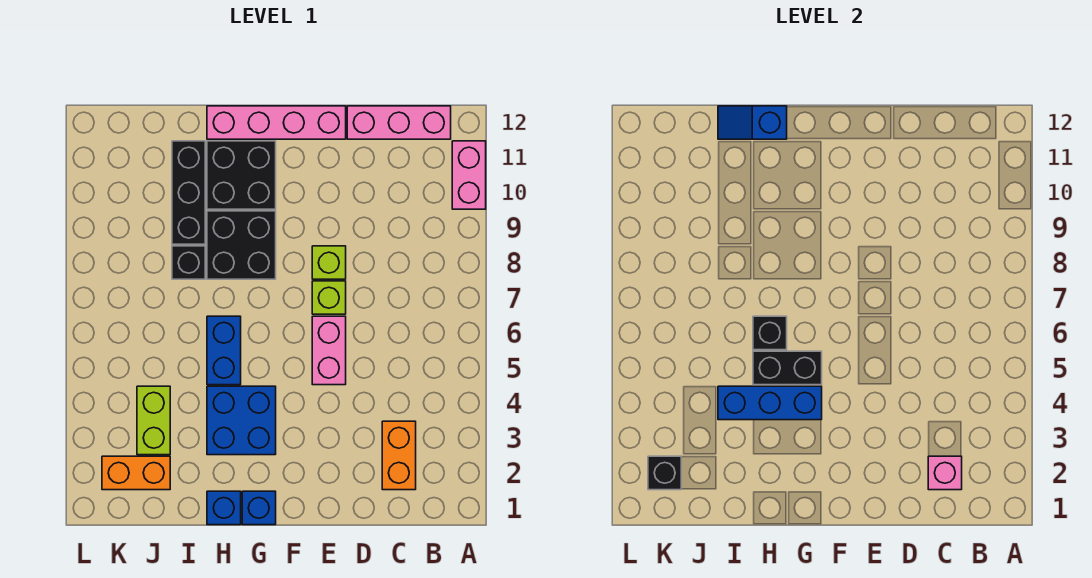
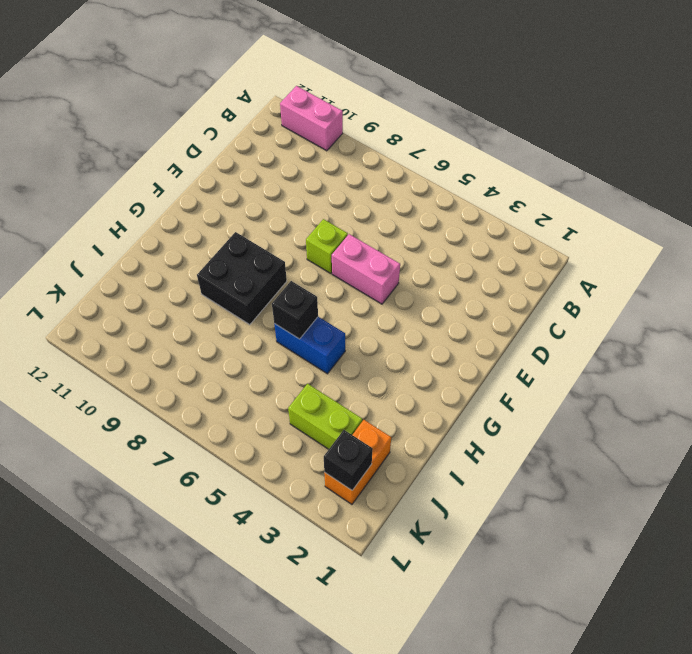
none -> pink 1x3 brick [347,106,451,139]
none -> orange 1x2 brick [382,421,416,490]
none -> lime 1x1 brick [312,246,346,279]

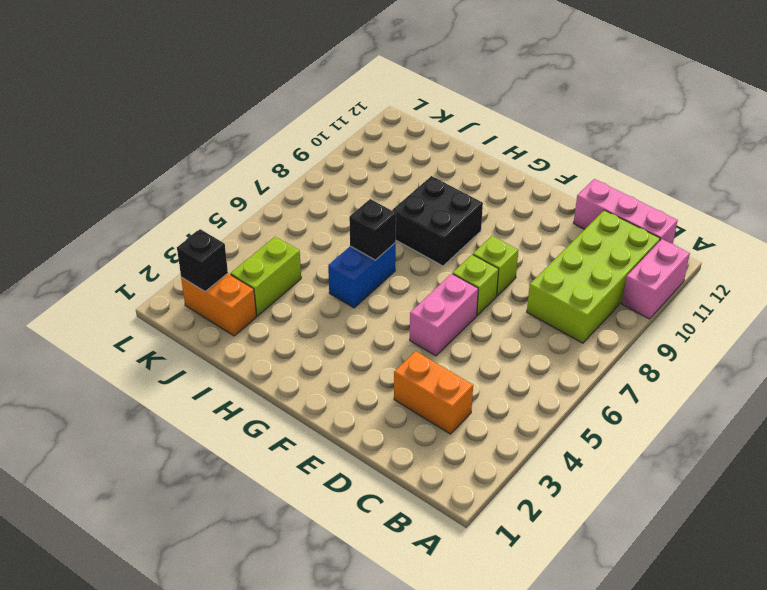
lime 2x4 brick [527,210,660,343] -> none
orange 1x2 brick [394,351,473,434] -> orange 1x2 brick turned to [382,421,416,490]
none -> pink 1x4 brick [207,106,346,139]
none -> blue 1x1 brick [242,491,276,525]
none -> blue 2x2 brick [207,386,276,455]

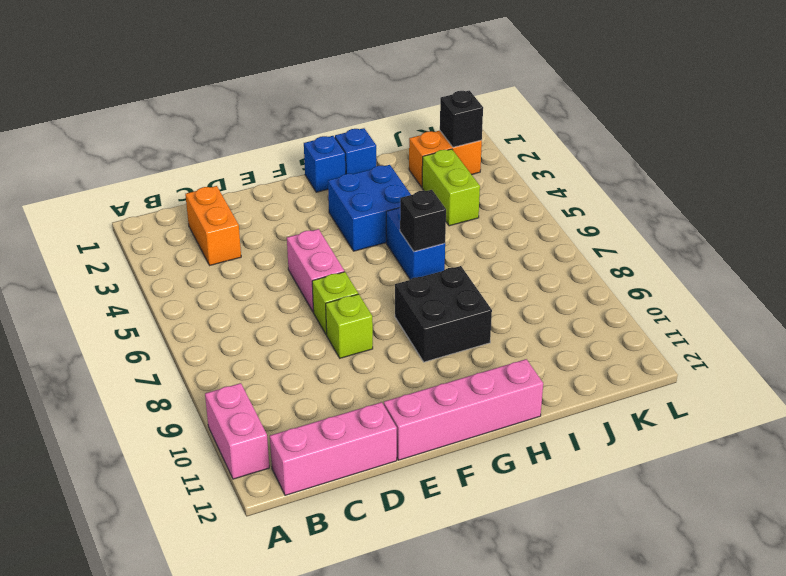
none -> black 2x2 brick [207,141,276,209]
none -> black 1x1 brick [172,246,205,279]
none -> black 1x3 brick [172,141,205,244]

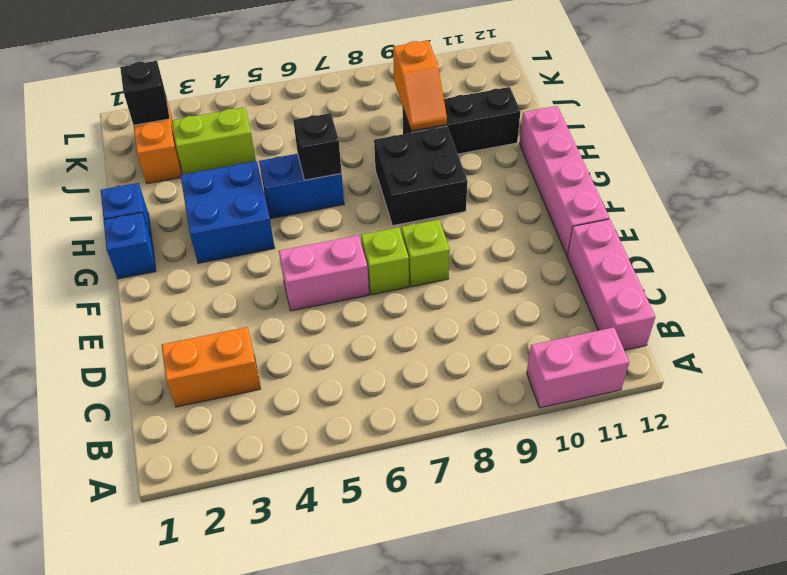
orange 1x2 slope [393,41,447,131] -> none
none -> black 2x2 brick [207,141,276,209]
none -> black 1x1 brick [172,246,205,279]
none -> pink 1x1 brick [928,456,962,490]

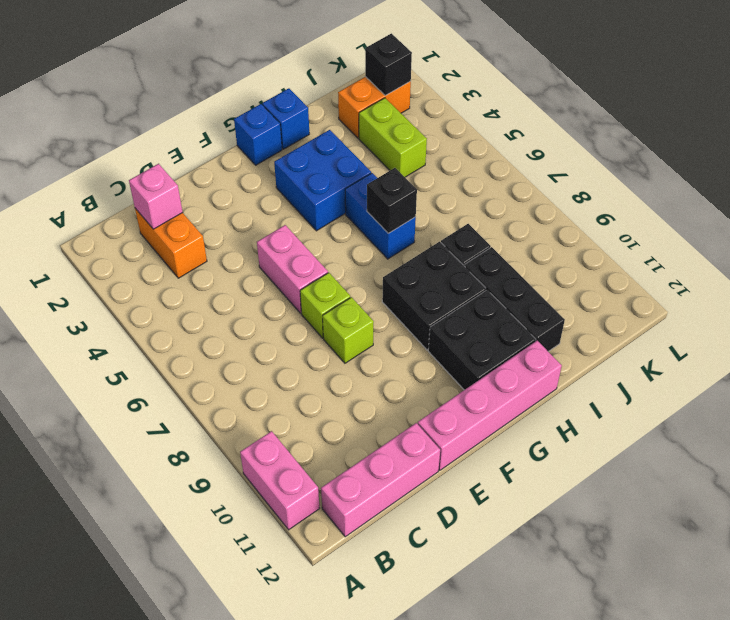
none -> blue 1x3 brick [718,386,822,420]
none -> black 1x2 brick [753,351,822,385]
none -> blue 1x2 slope [718,106,787,139]

